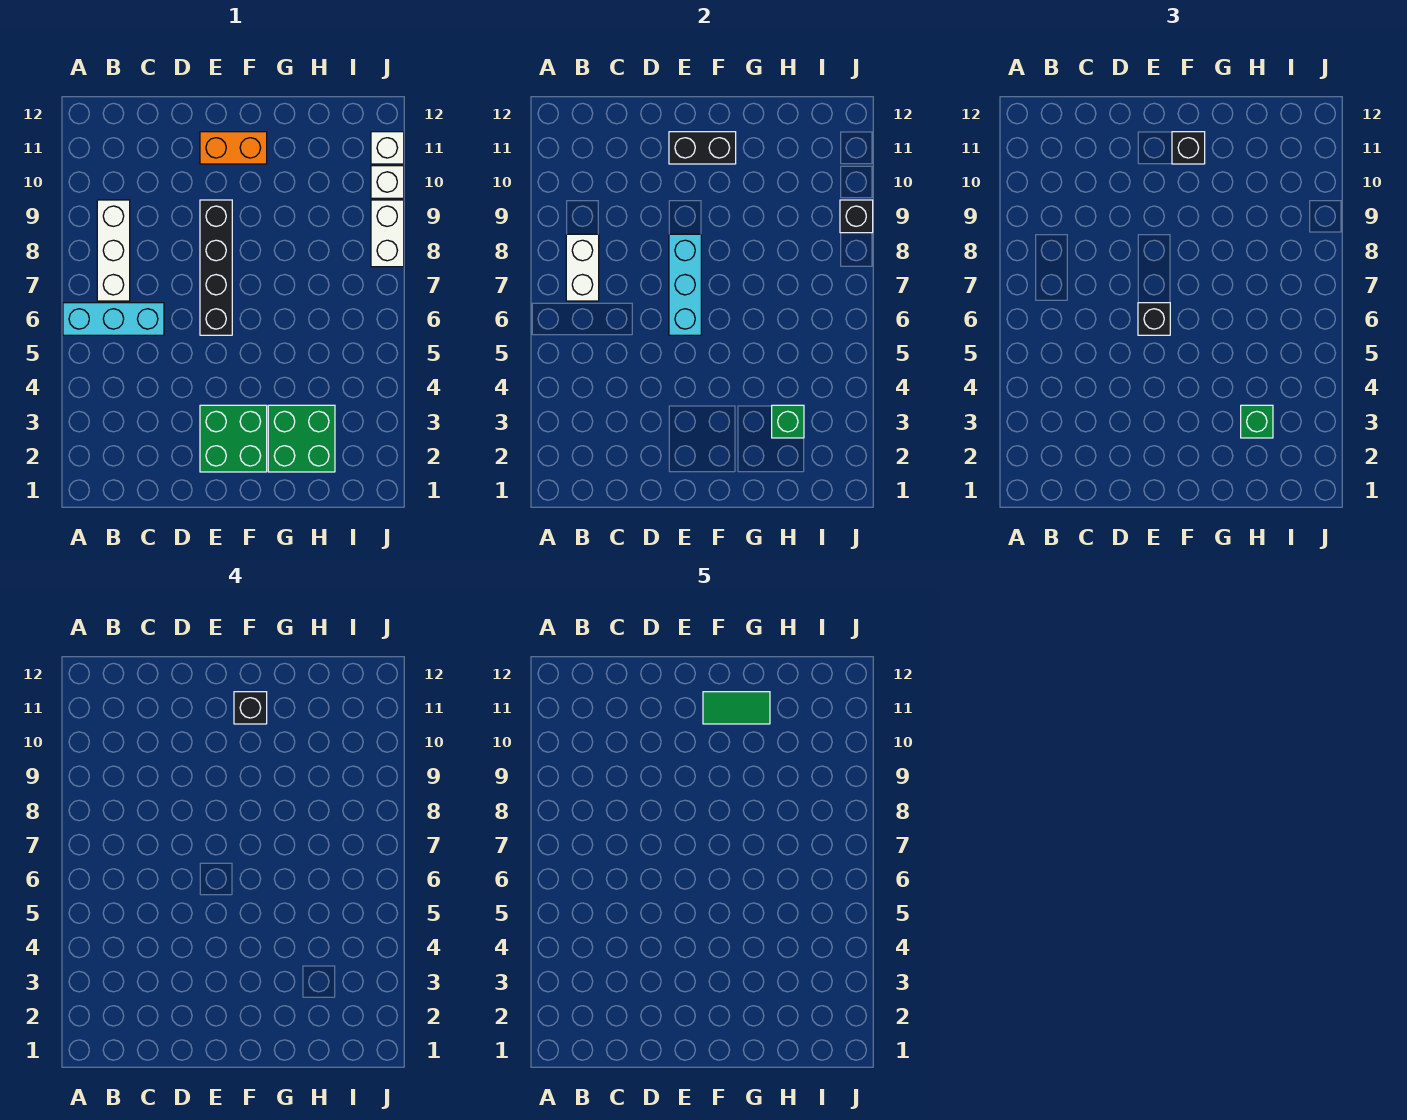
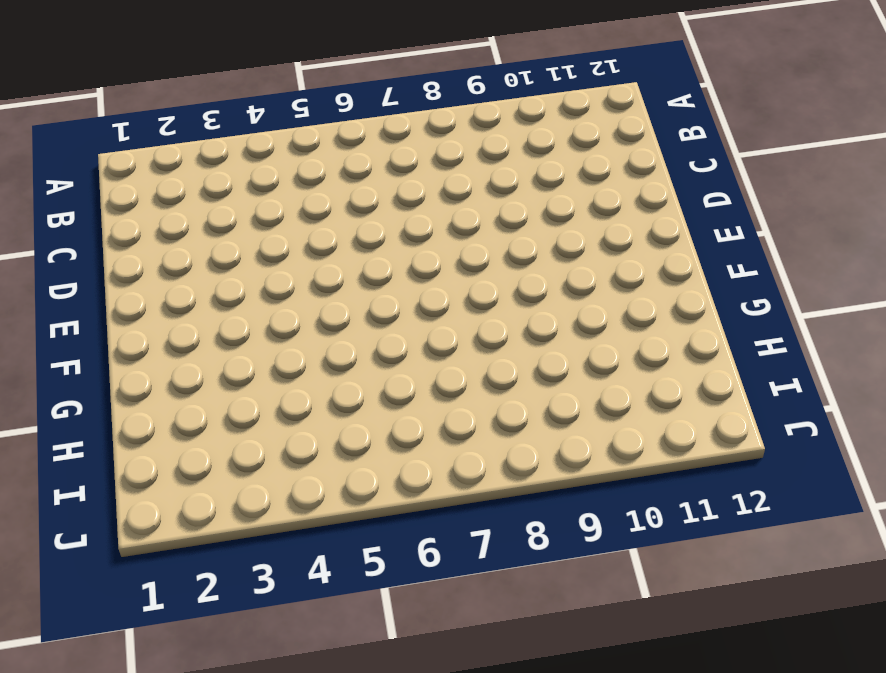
none -> cyan 1x3 brick [63,303,164,335]
none -> white 1x3 brick [97,200,130,301]
none -> green 2x2 brick [200,405,267,472]

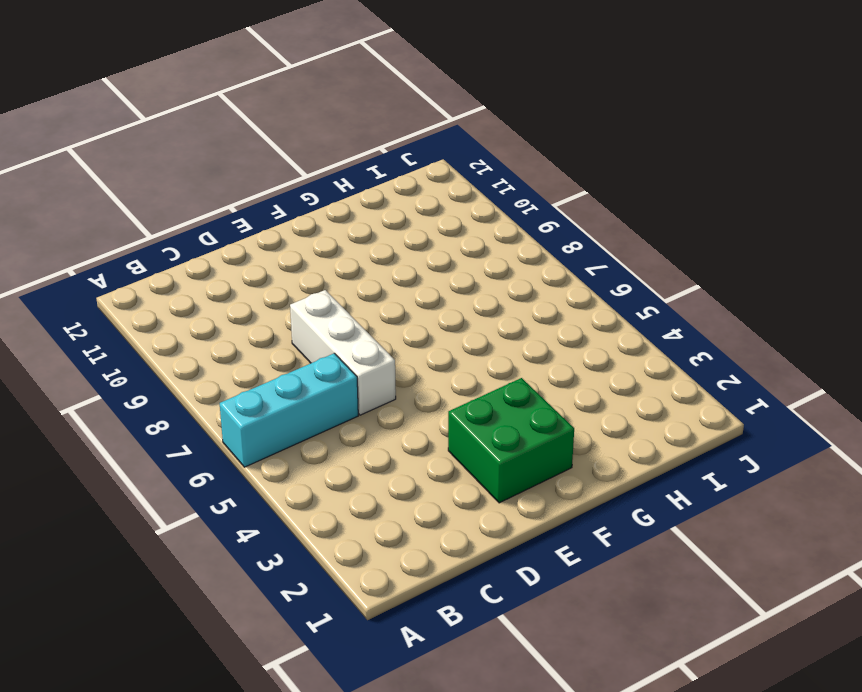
white 1x3 brick [290,290,396,415] -> white 1x3 brick moved to [97,200,130,301]
none -> black 1x4 brick [200,200,232,335]
none -> orange 1x2 brick [200,132,267,164]
none -> green 2x2 brick [268,405,335,472]

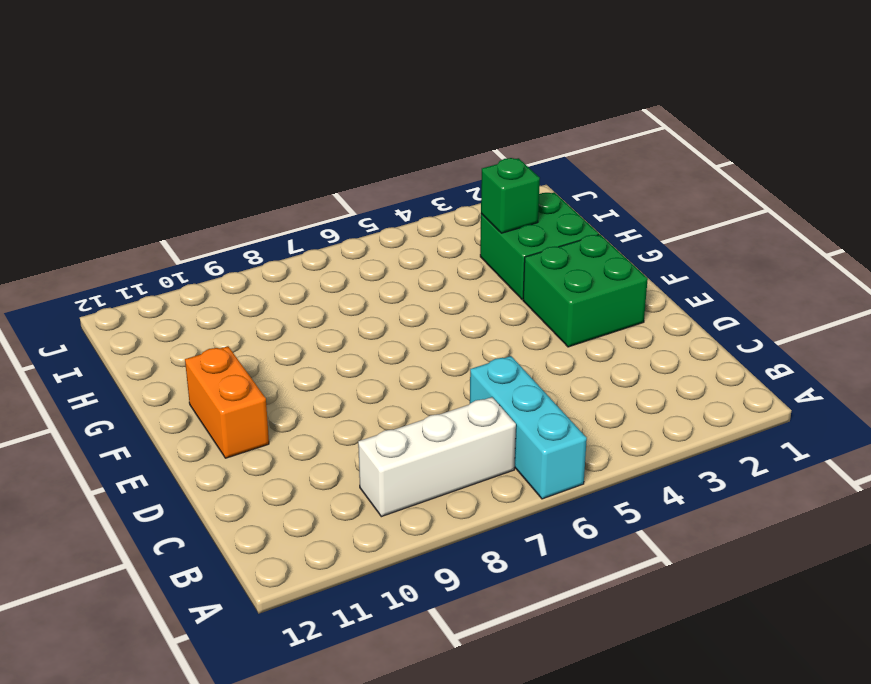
none -> black 1x4 brick [200,200,232,335]
none -> white 1x2 brick [371,200,404,267]
none -> white 1x1 brick [371,166,404,198]

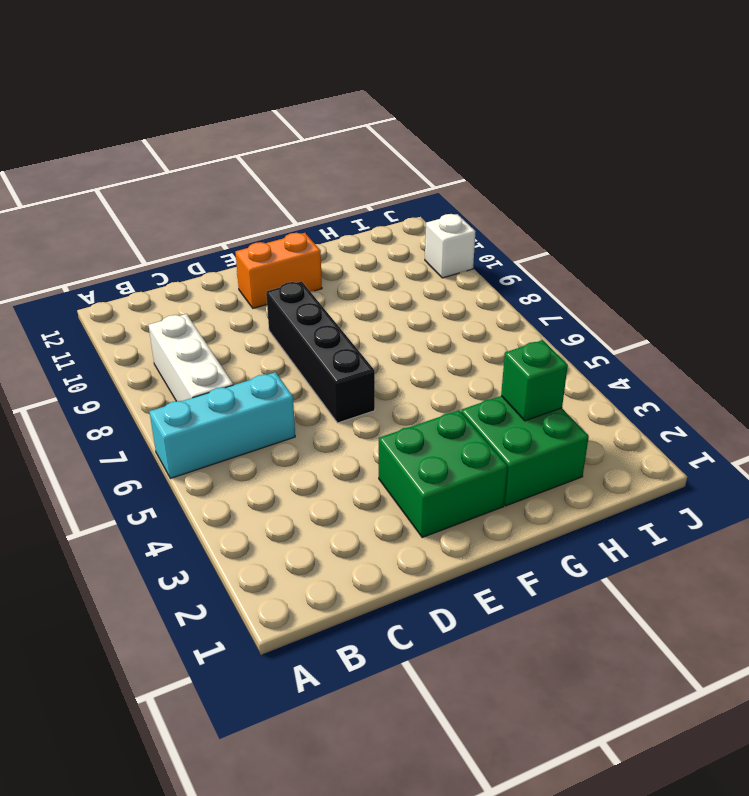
none -> white 1x2 brick [371,200,404,267]
none -> white 1x1 brick [371,132,404,164]
none -> white 1x2 brick [566,234,599,301]

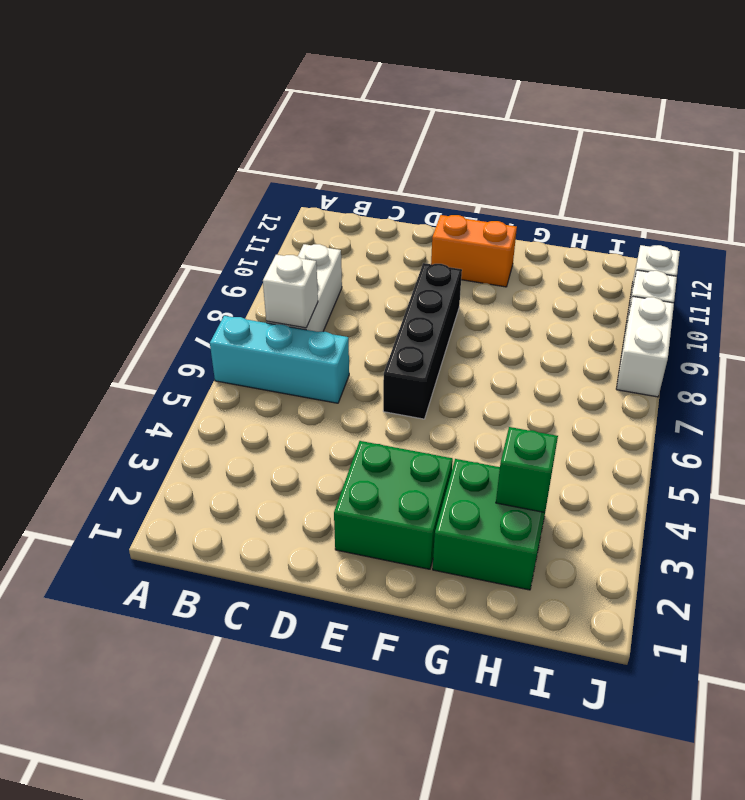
white 1x1 brick [263,255,318,328] -> white 1x2 brick [566,234,599,301]
none -> cyan 1x3 brick [669,234,701,335]
none -> black 1x2 brick [669,132,736,164]
none -> black 1x1 brick [840,200,873,233]

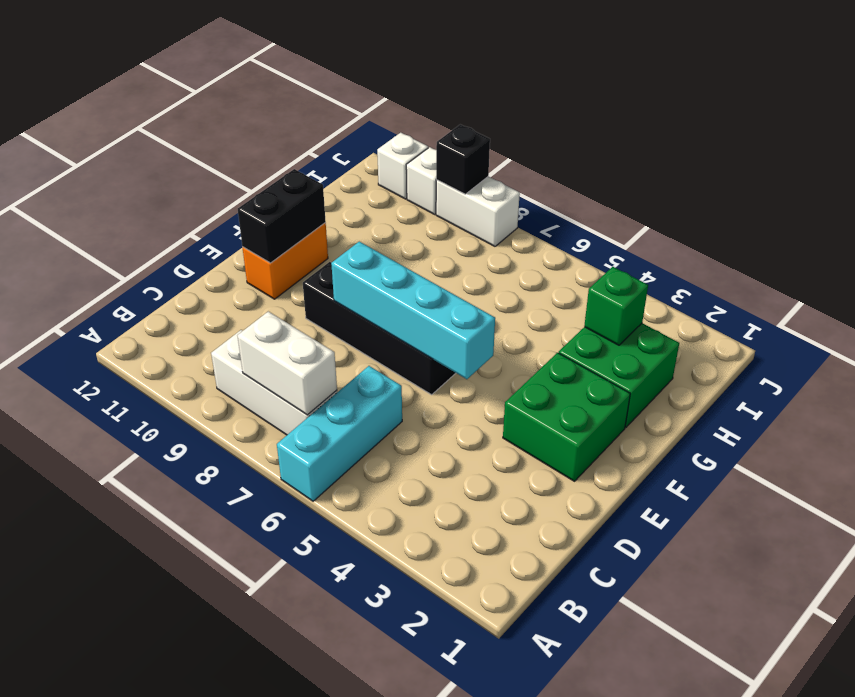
cyan 1x4 brick [331,242,495,379] -> cyan 1x3 brick [669,234,701,335]
none -> black 1x1 brick [1138,303,1170,335]
none -> black 1x1 brick [1172,132,1205,164]
none -> green 1x1 brick [1241,405,1273,438]

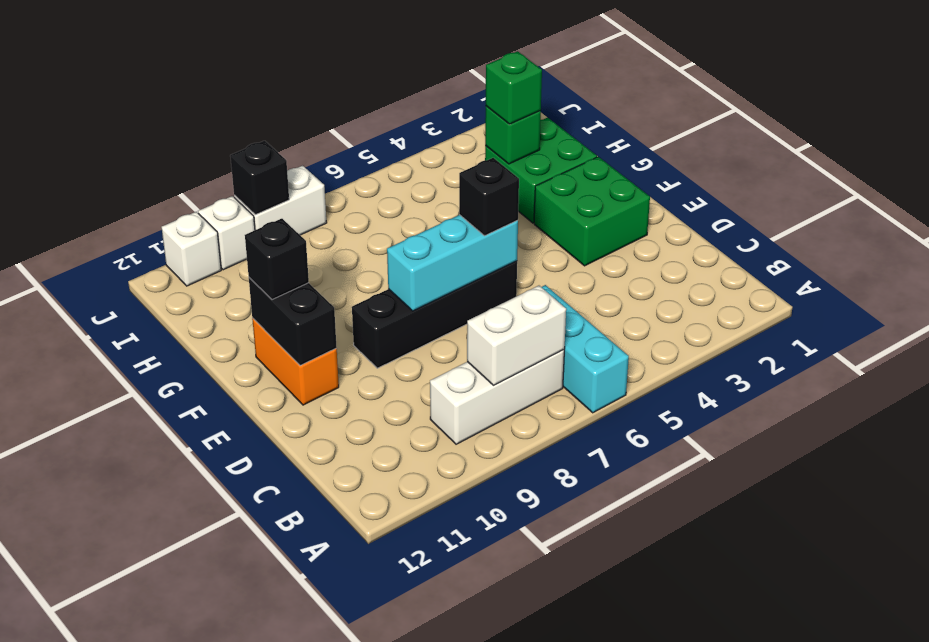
none -> black 1x1 brick [234,692,267,724]
none -> green 1x2 tile [703,692,770,724]

